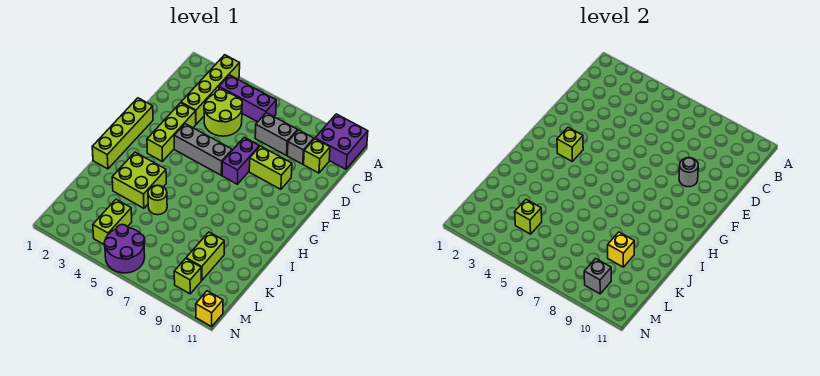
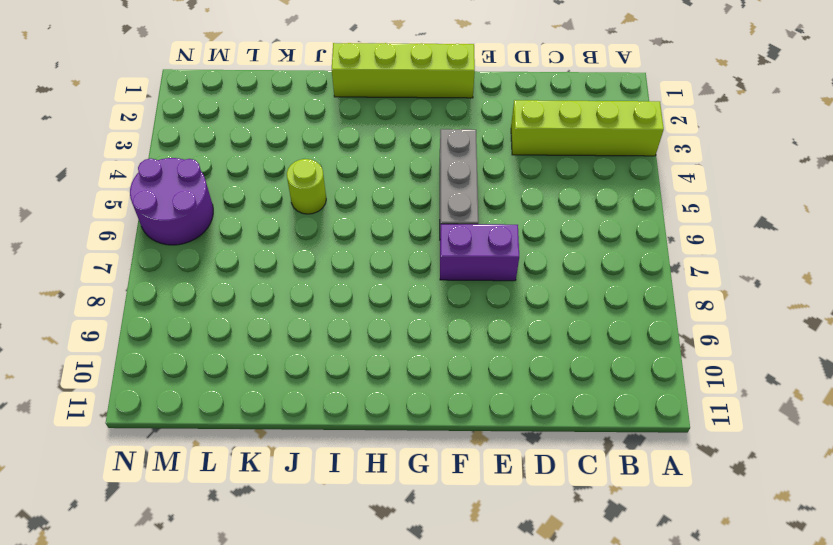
none -> purple 2x2 brick [315,114,368,169]
none -> purple 1x3 brick [219,75,276,122]
none -> lime 2x2 round brick [204,90,242,136]

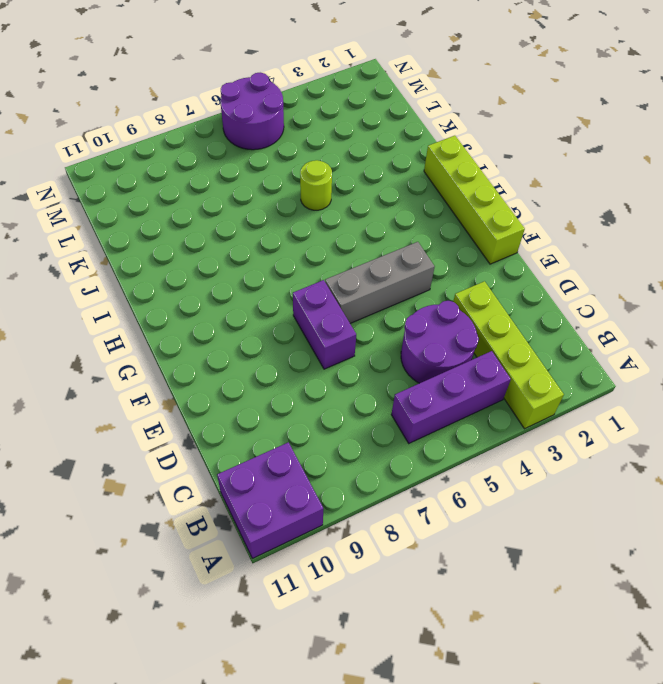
purple 2x2 round brick [401,301,479,383] -> lime 2x2 round brick [204,90,242,136]
none -> grey 1x2 brick [255,113,298,155]
none -> grey 1x1 brick [287,130,314,164]
none -> lime 1x1 brick [304,139,330,173]

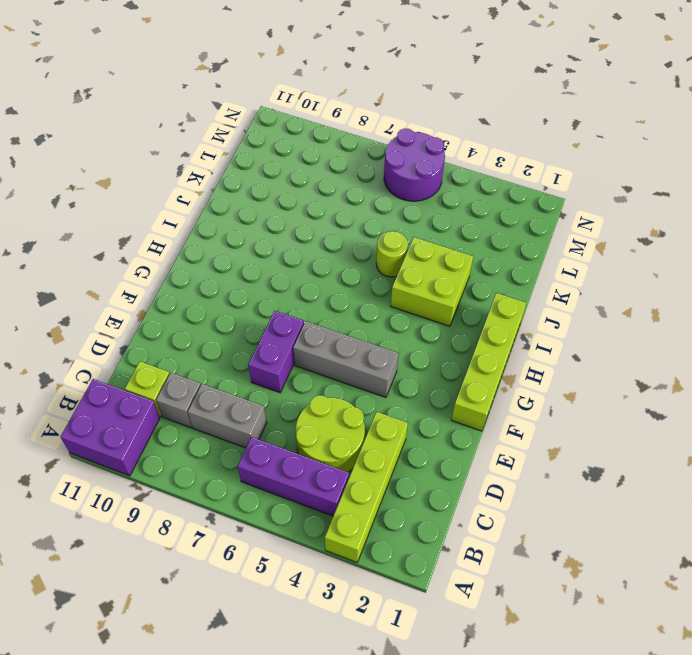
none -> lime 1x3 brick [147,103,196,161]
none -> lime 1x2 brick [249,146,292,189]
none -> lime 1x2 brick [186,232,224,281]

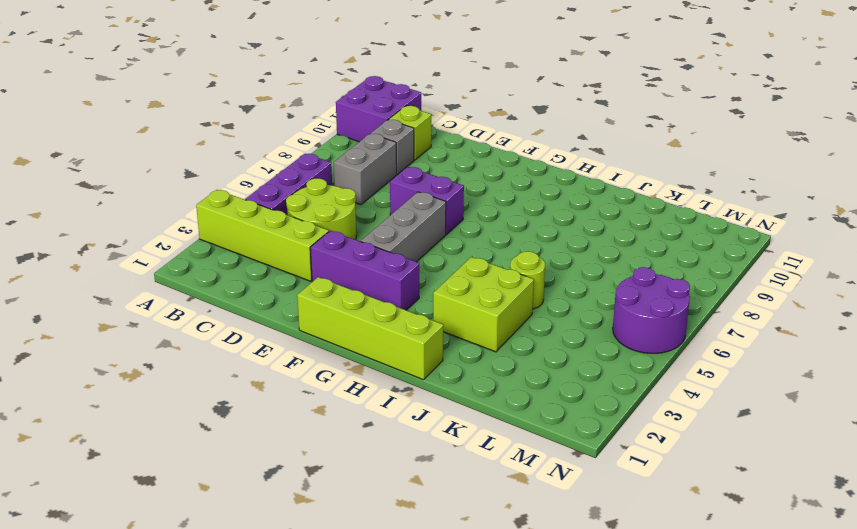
purple 1x3 brick [310,231,419,310] -> lime 1x3 brick [147,103,196,161]
none -> lime 1x2 brick [249,146,292,189]
none -> lime 1x2 brick [186,232,224,281]
none -> lime 1x2 brick [93,199,132,244]

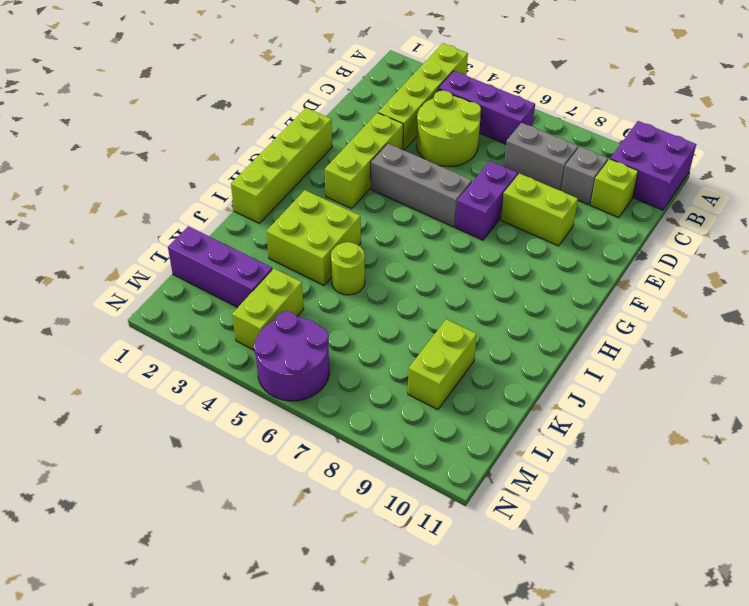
purple 1x3 brick [168,226,272,308] -> none
none -> lime 1x1 brick [174,258,201,294]
none -> yellow 1x1 brick [196,291,223,326]
none -> grey 1x1 round brick [679,158,698,187]

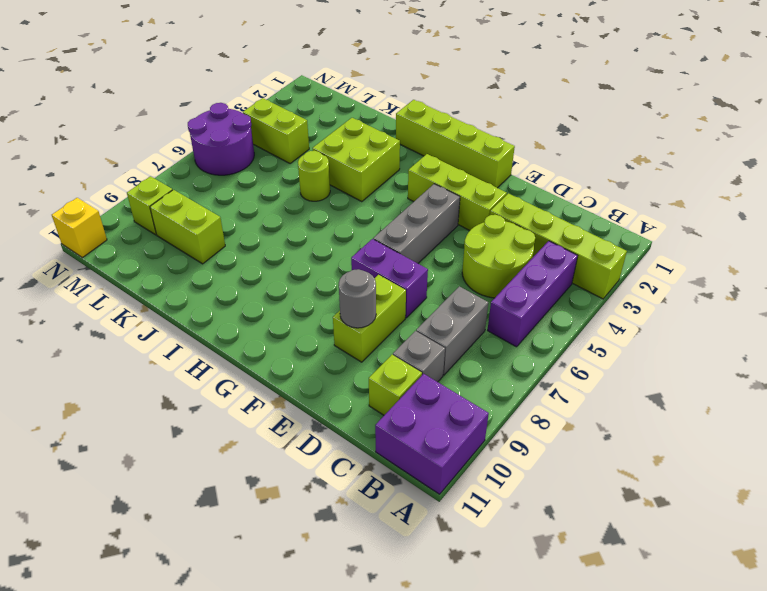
none -> lime 1x1 brick [557,127,583,161]
none -> yellow 1x1 brick [608,232,634,267]
none -> lime 1x1 brick [515,199,542,234]

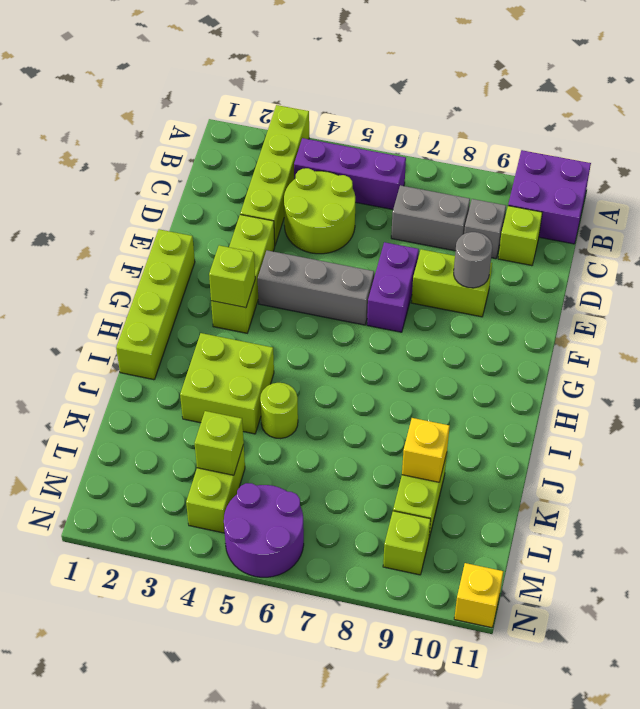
none -> grey 1x1 brick [584,258,611,294]

